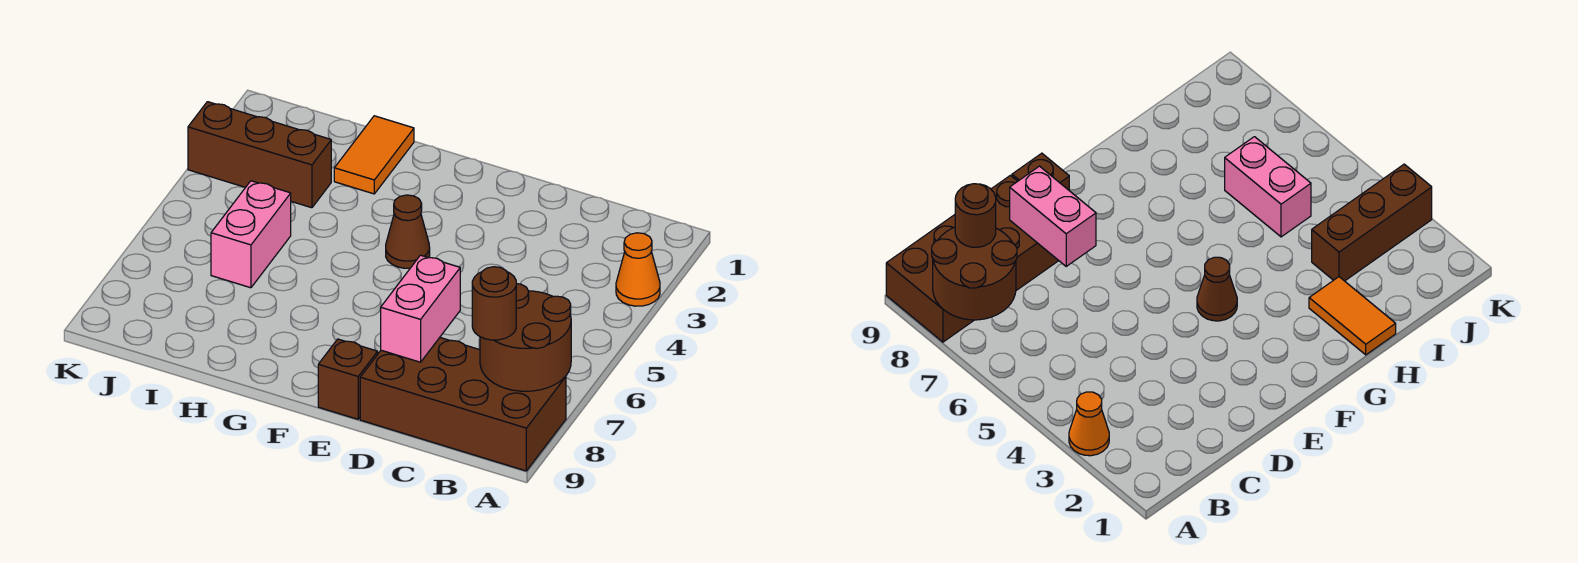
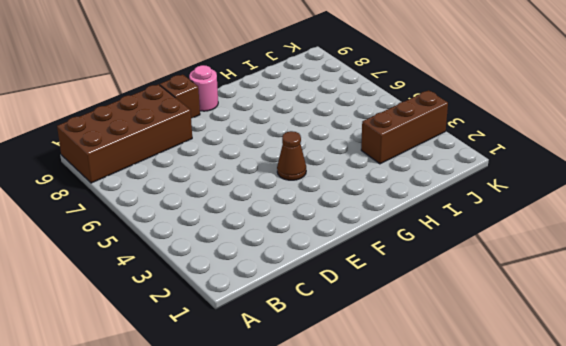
pink 1x1 round brick [189,65,218,111] -> none
none -> orange 1x1 cone [616,233,660,306]
none -> orange 1x2 tile [334,116,414,194]

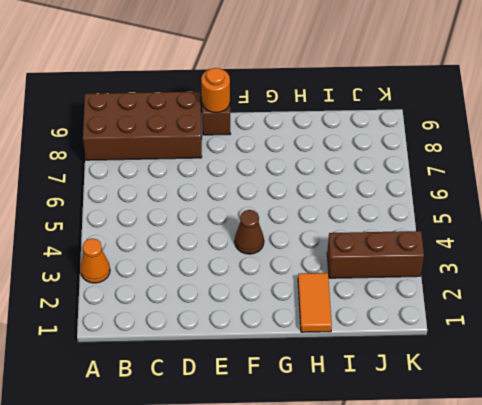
orange 1x1 round brick [201,68,230,113] -> none
none -> pink 1x2 brick [211,181,291,288]
none -> brown 2x2 round brick [480,284,571,391]

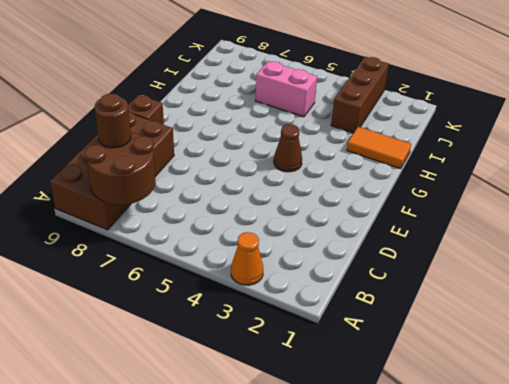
none -> pink 1x2 brick [381,255,460,362]

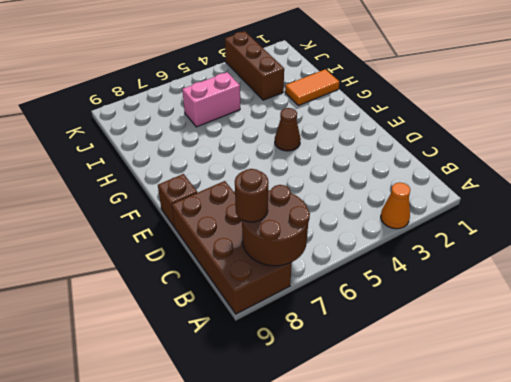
none -> pink 1x2 brick [381,255,460,362]

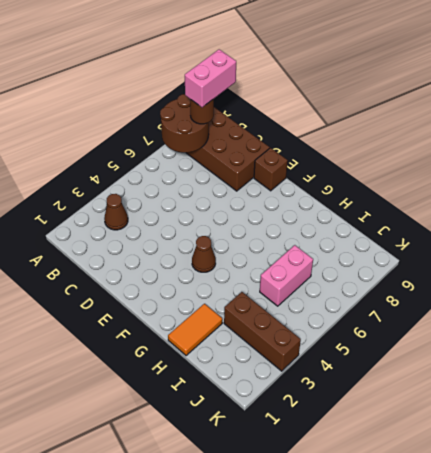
brown 1x1 cone [104,194,128,230] -> none
pink 1x2 brick [185,49,236,107] -> pink 1x2 brick moved to [381,255,460,362]
none -> orange 1x1 cone [616,233,660,306]

